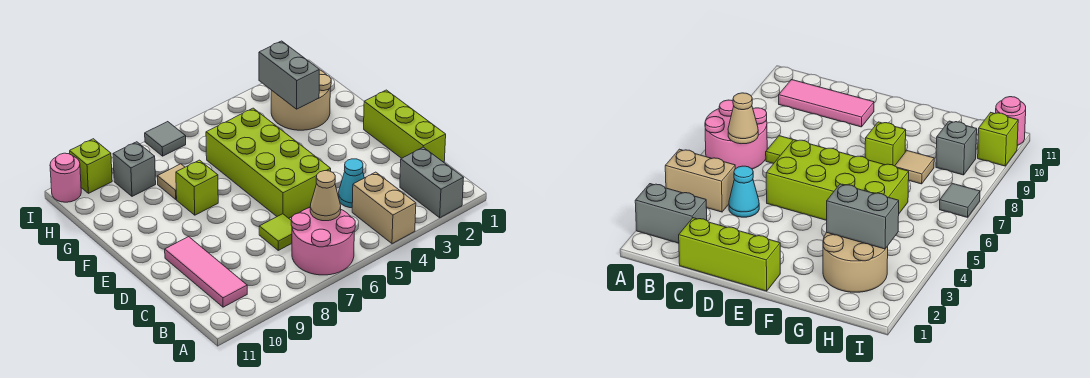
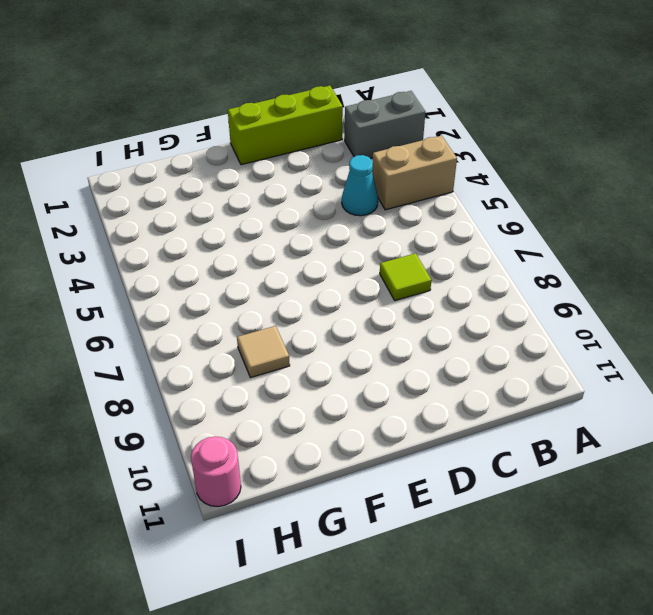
none -> pink 2x2 round brick [291,208,355,275]
none -> pink 1x3 tile [165,237,247,307]
none -> lime 2x4 brick [206,108,331,218]

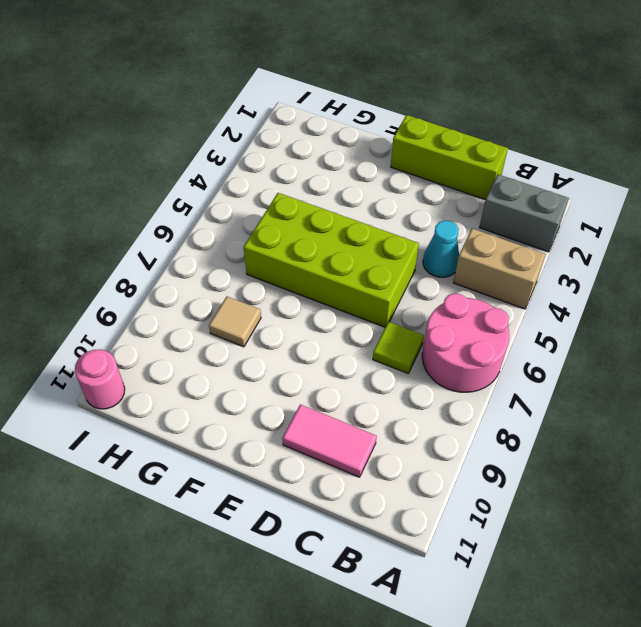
pink 1x2 tile [282,404,377,477] -> pink 1x3 tile [165,237,247,307]
none -> lime 1x1 brick [176,160,218,215]
none -> tan 2x2 round brick [271,70,331,130]
none -> grey 1x1 brick [113,142,156,196]

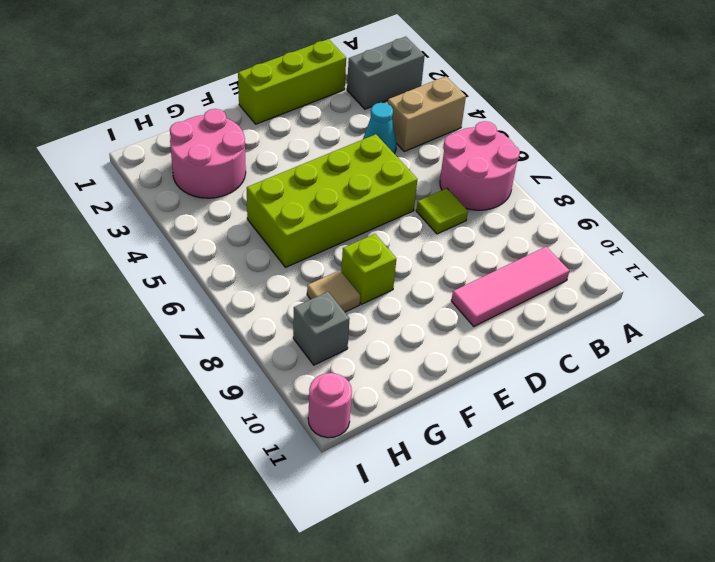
pink 2x2 round brick [170,109,246,198] -> tan 2x2 round brick [271,70,331,130]
none -> grey 1x1 tile [145,122,186,156]
none -> lime 1x1 brick [70,139,112,193]
none -> tan 1x1 cone [310,171,341,221]

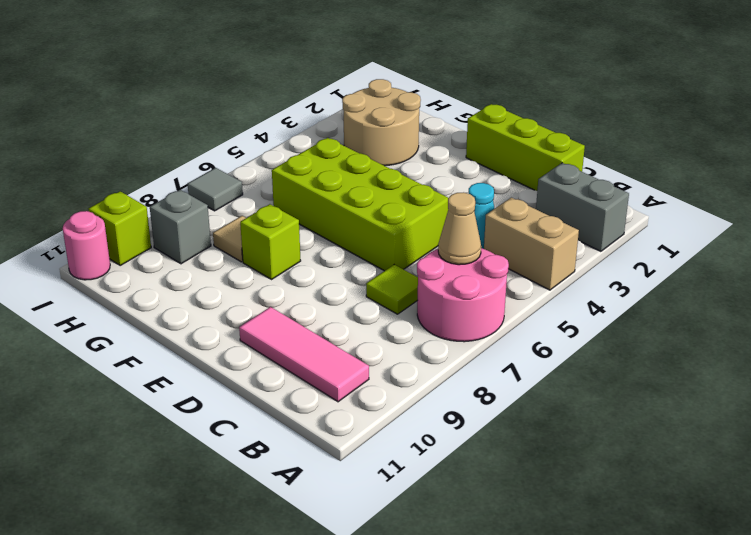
none -> grey 1x2 brick [259,41,319,109]

